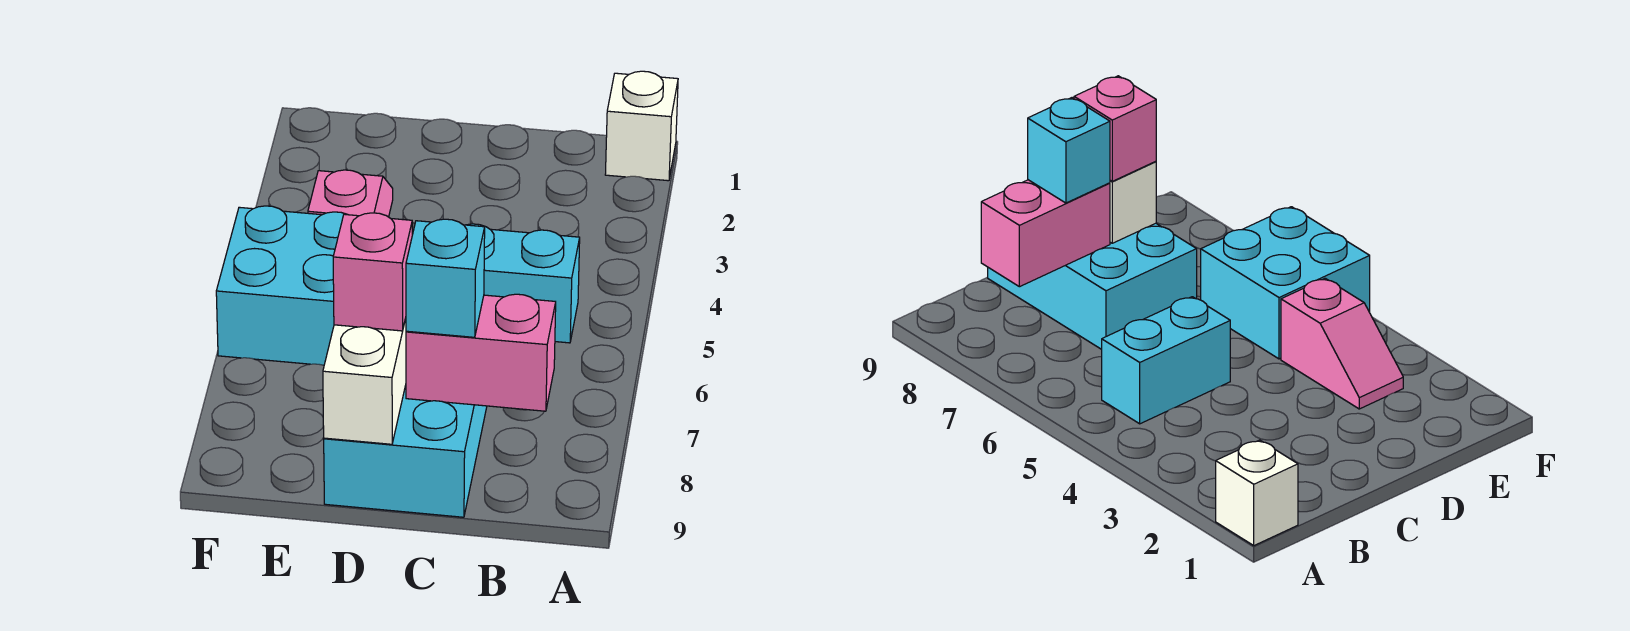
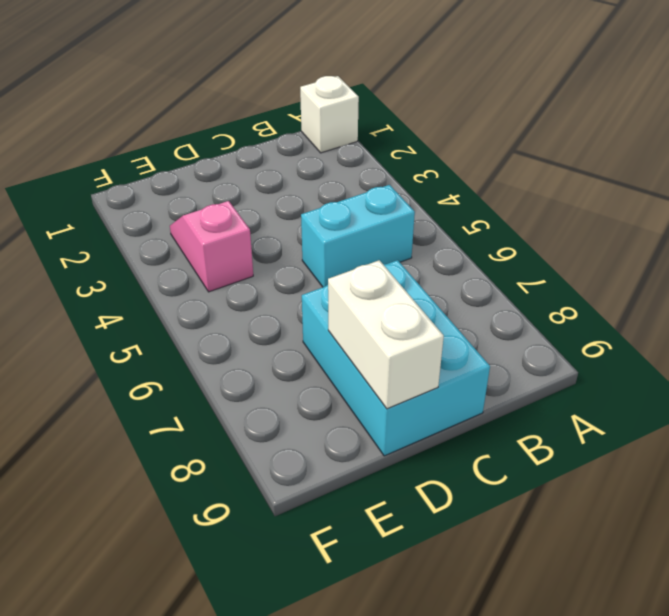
none -> cyan 2x2 brick [216,206,347,365]
none -> pink 1x2 brick [406,294,556,411]

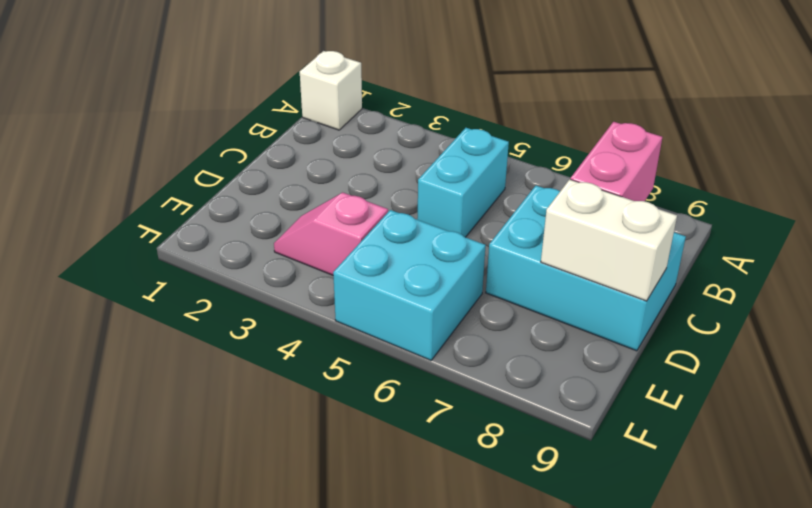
none -> cyan 1x1 brick [406,219,485,337]
none -> pink 1x1 brick [333,213,412,331]

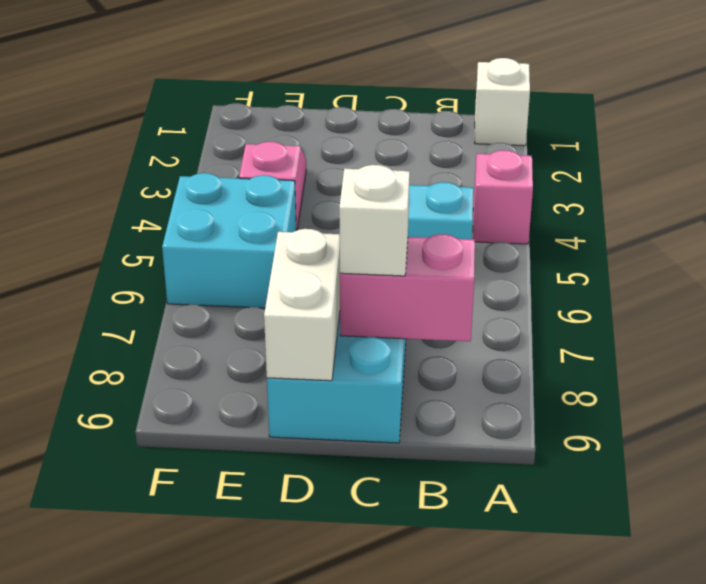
pink 1x1 brick [473,150,533,244] -> pink 1x1 brick moved to [333,213,412,331]
white 1x1 brick [339,165,410,276] -> cyan 1x1 brick [406,219,485,337]

